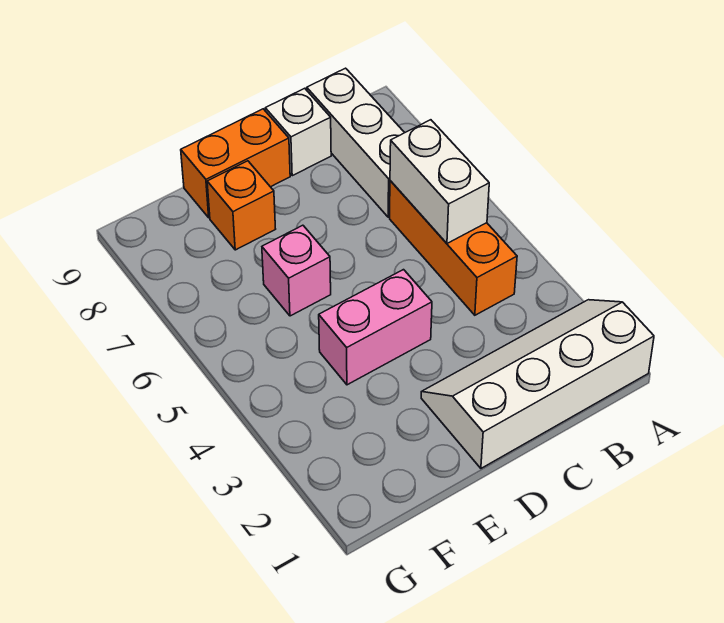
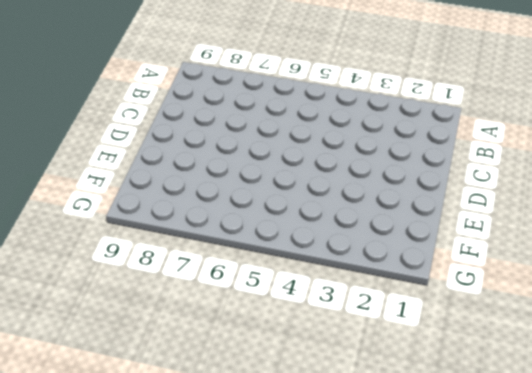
none -> white 2x4 slope [421,300,654,468]
none -> orange 1x3 brick [390,181,517,315]

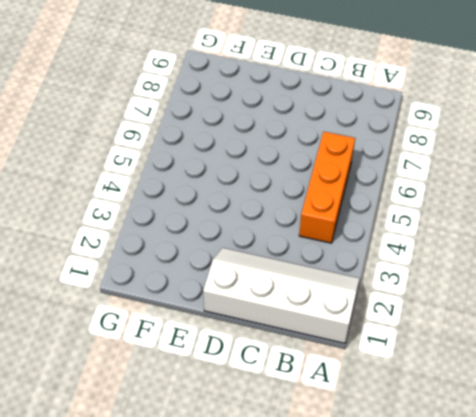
none -> white 1x3 brick [307,68,404,217]
none -> white 1x1 brick [265,88,331,176]

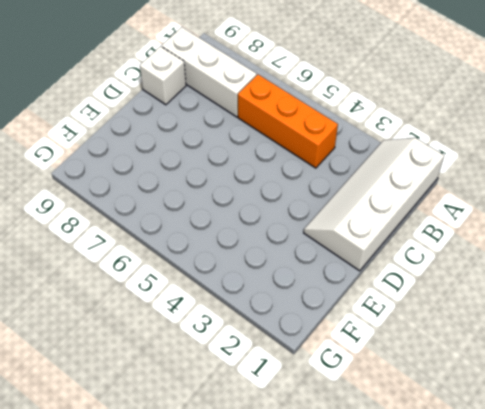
none -> pink 1x2 brick [319,270,432,385]
none -> orange 1x2 brick [181,109,290,218]

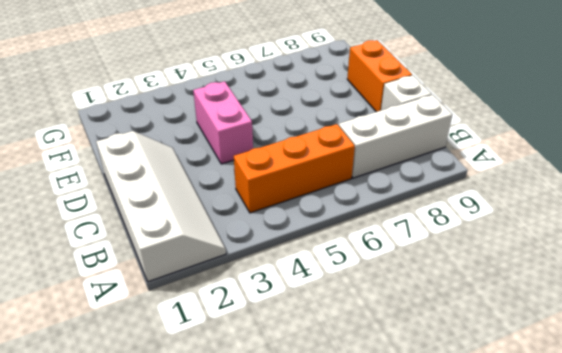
none -> pink 1x1 brick [262,225,331,316]
none -> orange 1x1 brick [207,161,275,250]

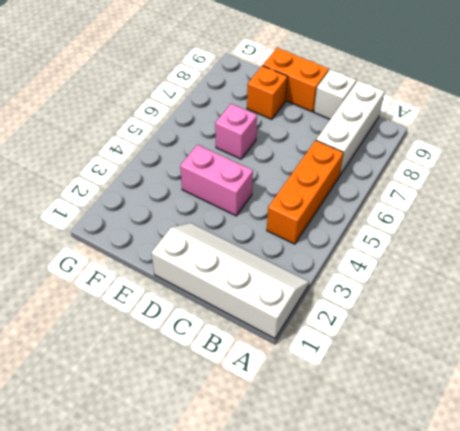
none -> white 1x2 brick [390,120,489,243]

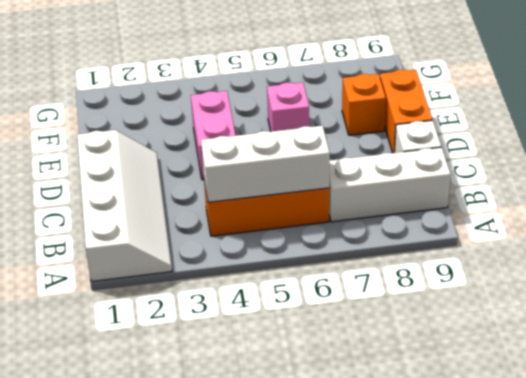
white 1x3 brick [201,126,330,202] -> white 1x2 brick [390,120,489,243]

